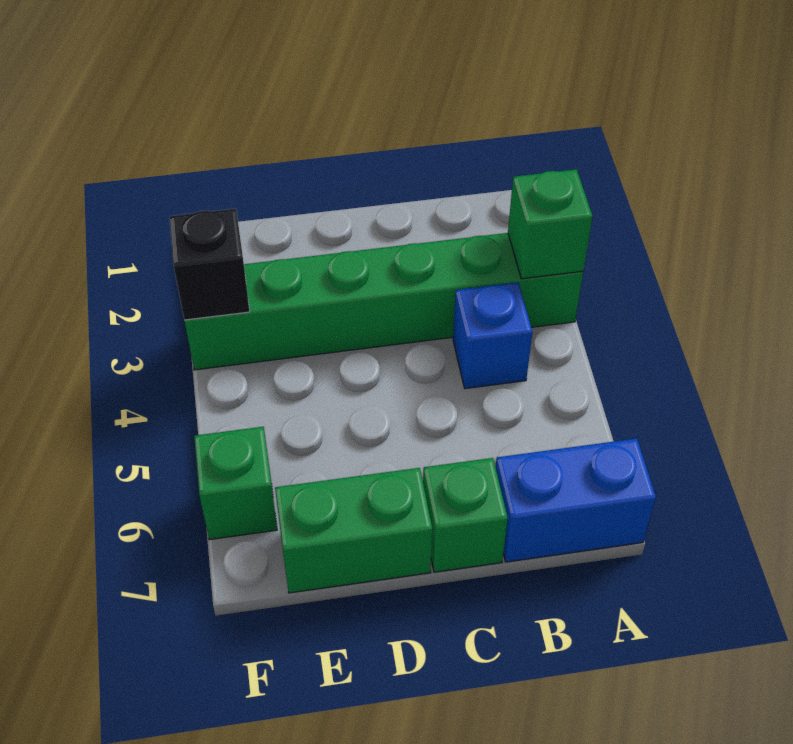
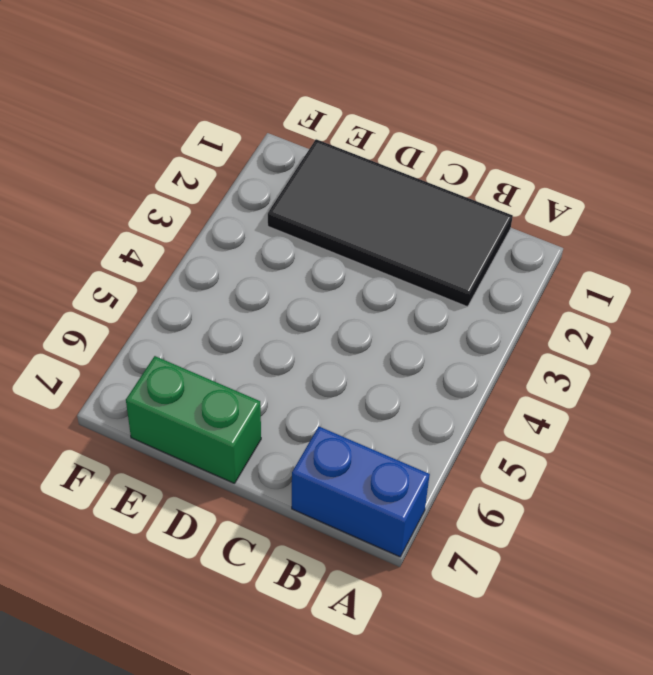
black 2x4 tile [268,139,513,307] -> none
none -> green 1x6 brick [184,233,583,370]
none -> blue 1x1 brick [453,282,532,389]

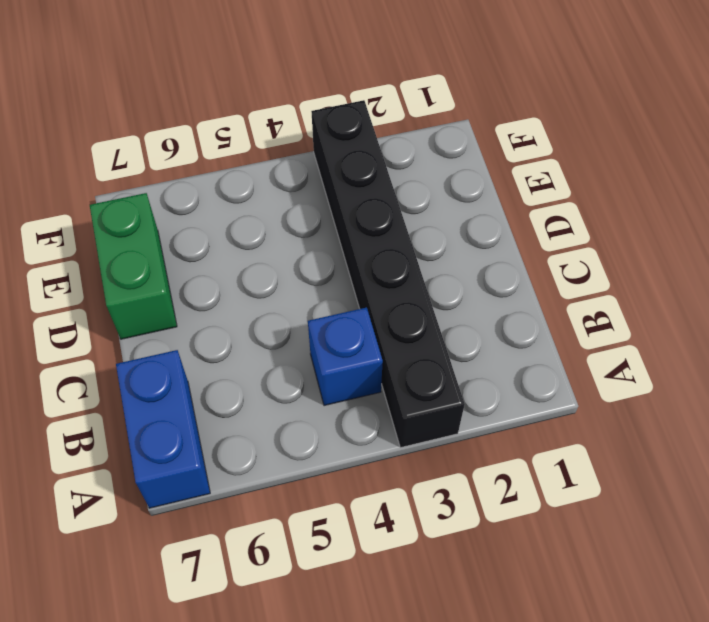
black 1x6 brick [311,100,465,448] -> green 1x6 brick [184,233,583,370]
none -> green 1x1 brick [423,458,508,572]
none -> green 1x1 brick [194,427,277,540]

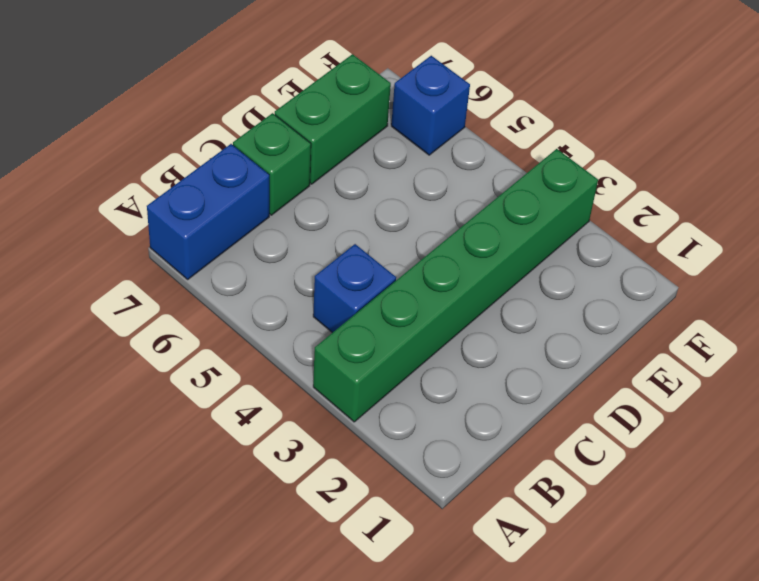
blue 1x1 brick [391,56,470,155] -> green 1x1 brick [194,427,277,540]
none -> green 1x1 brick [508,169,593,279]
none -> black 1x1 brick [170,209,250,320]

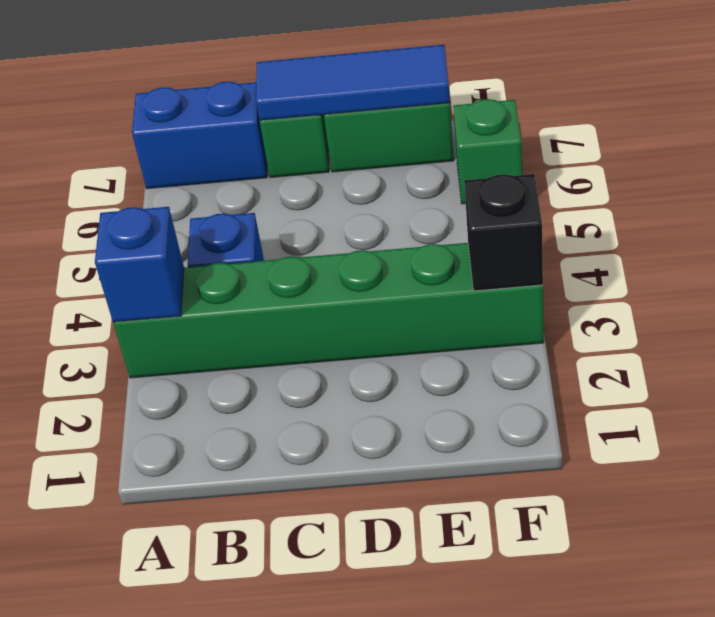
blue 1x1 brick [95,207,184,322] -> green 1x1 brick [508,169,593,279]
blue 1x3 tile [256,45,450,120] -> none

